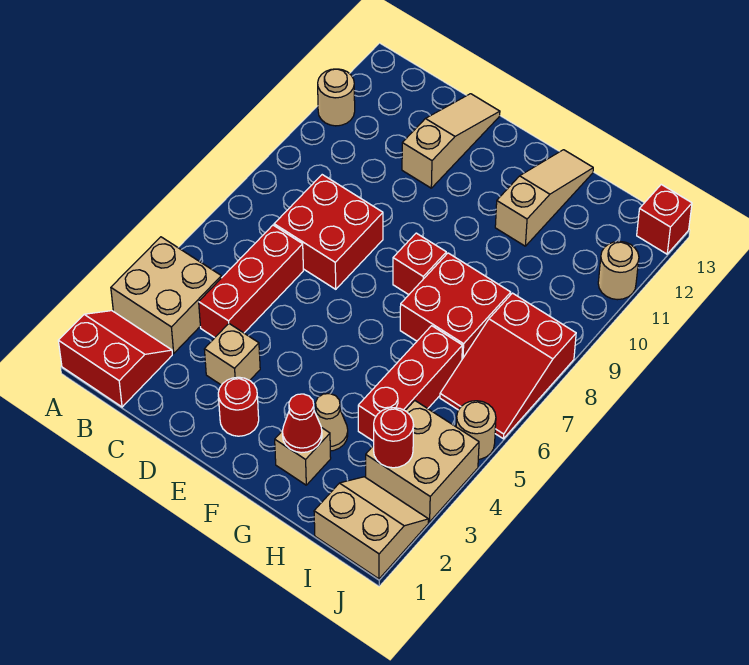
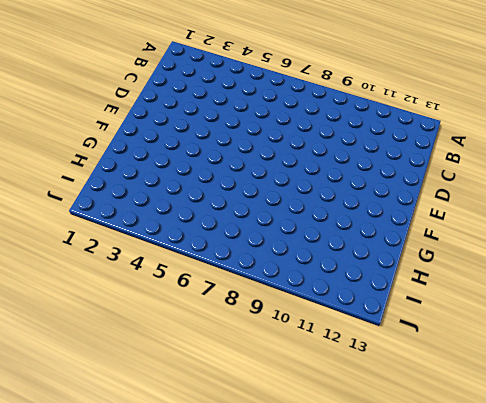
none -> red 2x2 slope [58,311,172,407]
none -> tan 2x2 brick [111,237,221,353]
none -> tan 1x1 round brick [318,69,355,126]

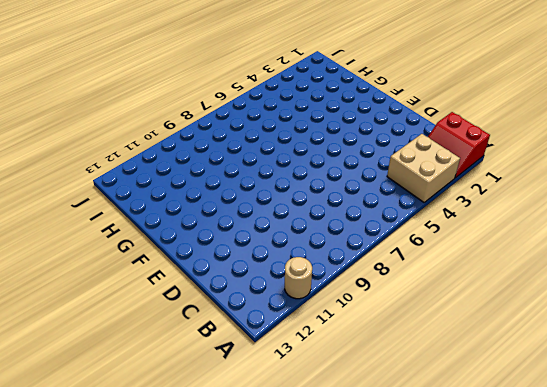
none -> red 1x3 brick [199,225,303,338]
none -> red 2x2 brick [274,175,383,289]
none -> tan 1x1 brick [204,324,260,385]

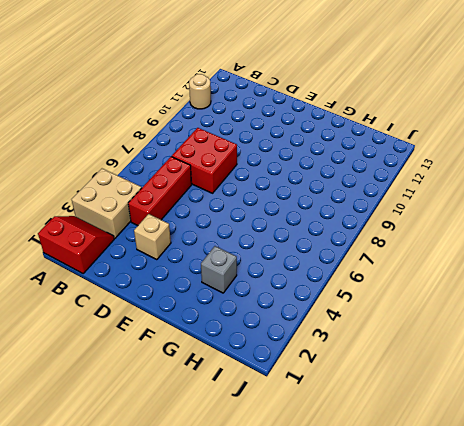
grey 1x1 brick [201,246,237,293] -> tan 1x1 cone [315,394,348,451]
none -> tan 1x3 slope [402,94,500,188]
none -> red 1x1 round brick [218,377,259,436]
none -> red 1x1 brick [393,233,446,295]

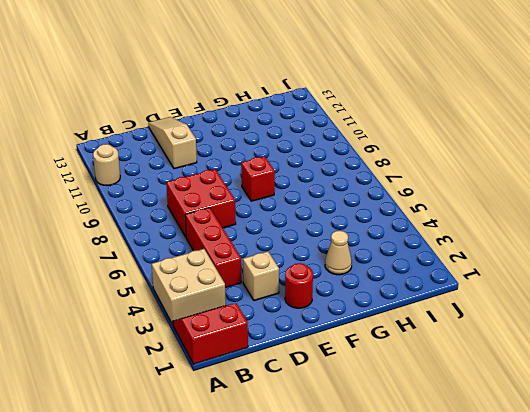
none -> tan 1x1 brick [275,428,331,485]
none -> red 2x2 brick [400,253,511,359]
none -> tan 1x3 slope [495,150,593,246]

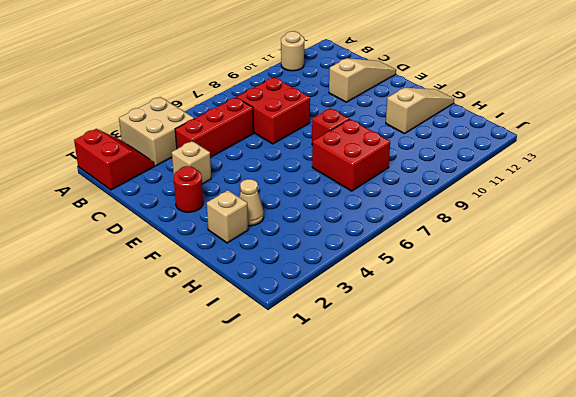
none -> red 1x3 brick [358,326,462,441]
none -> tan 2x2 slope [314,477,429,579]
none -> tan 2x2 brick [366,401,479,522]

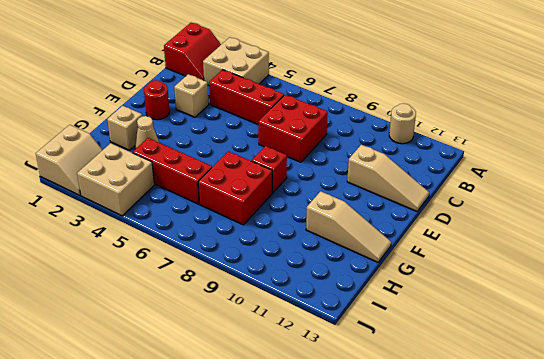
none -> red 2x3 slope [440,293,576,439]
none -> tan 1x1 round brick [456,401,496,459]
none -> tan 1x1 round brick [598,241,639,300]

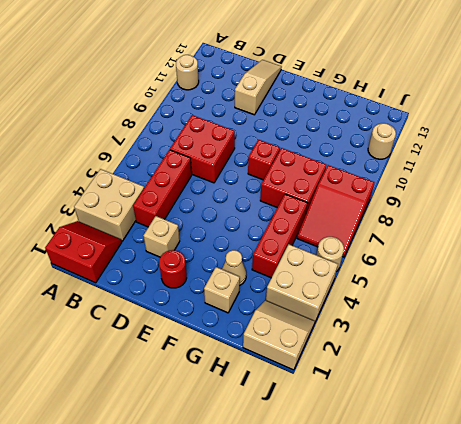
none -> tan 1x3 slope [495,150,593,246]
none -> red 1x1 brick [637,185,692,254]
none -> red 1x1 cone [282,394,322,453]

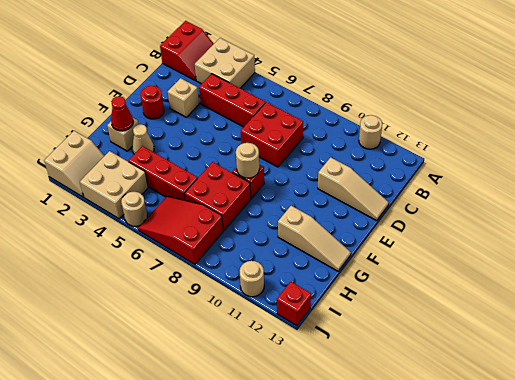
tan 1x1 round brick [236,143,259,178] -> none
none -> red 1x1 round brick [374,408,414,468]

